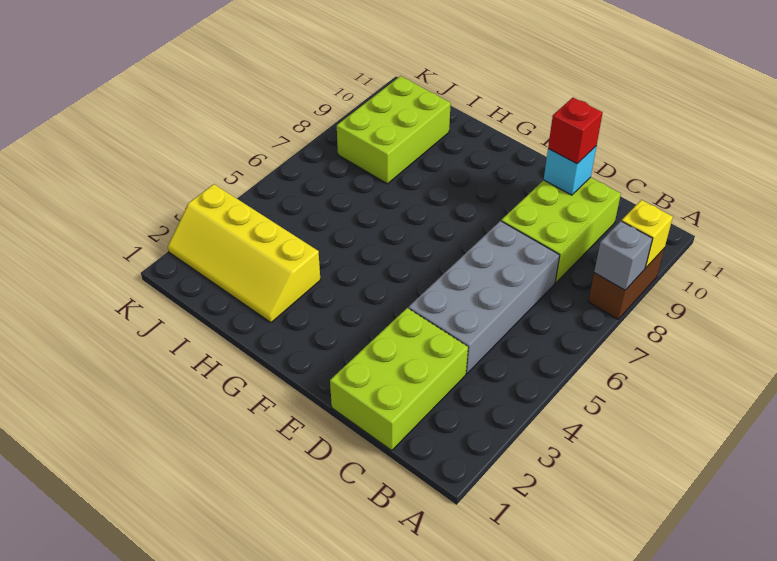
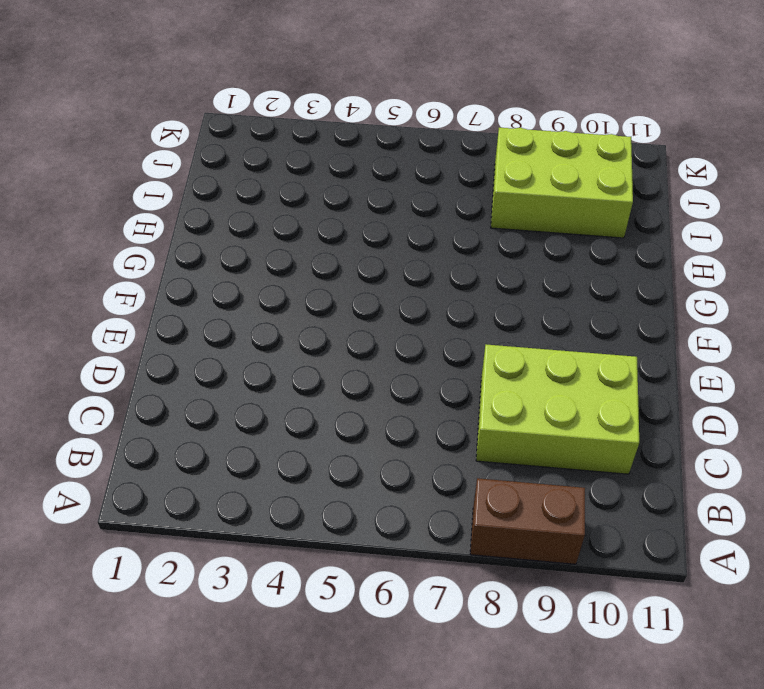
none -> lime 2x3 brick [330,308,468,450]
none -> grey 2x4 brick [408,221,560,374]

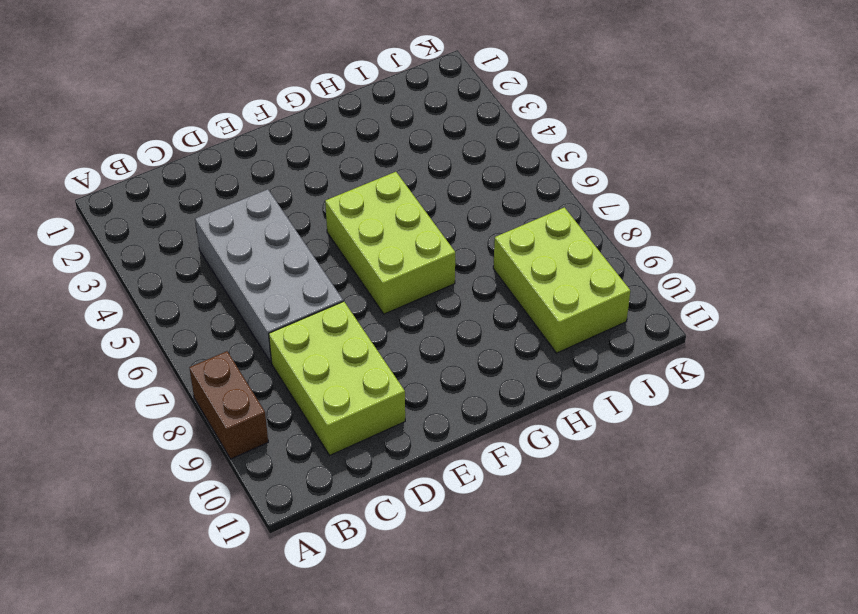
lime 2x3 brick [325,172,455,314] -> lime 2x3 brick moved to [330,308,468,450]
none -> yellow 2x4 slope [168,184,320,323]
none -> grey 1x1 brick [594,221,652,290]

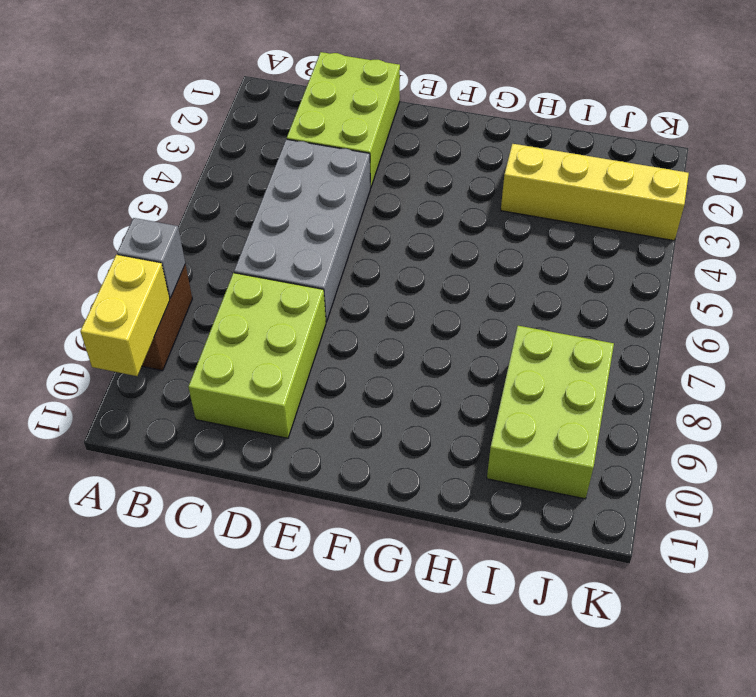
yellow 1x2 brick [80,255,170,376] -> yellow 1x1 brick [622,200,673,268]
none -> cyan 1x1 brick [544,146,596,195]
none -> red 1x1 brick [548,98,603,164]

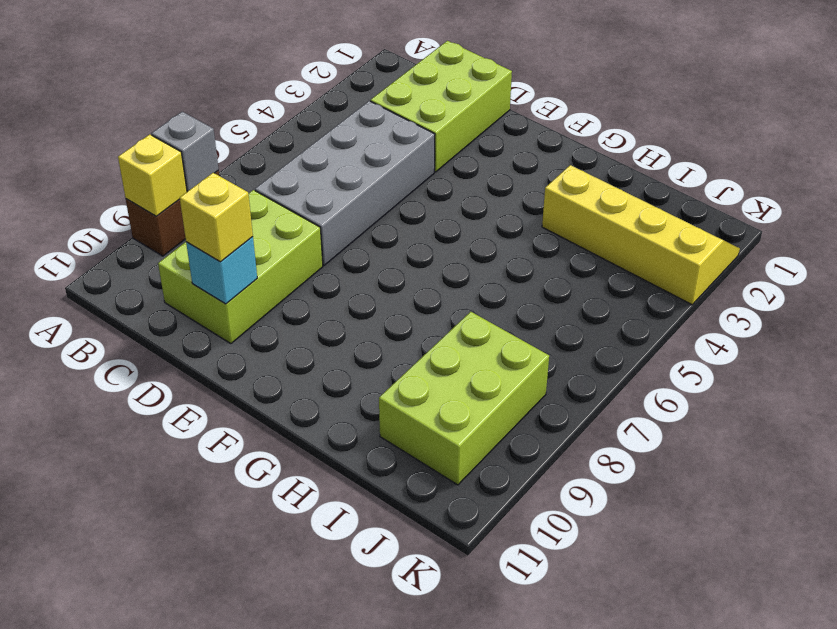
yellow 1x1 brick [180,173,253,262] -> red 1x1 brick [548,98,603,164]

